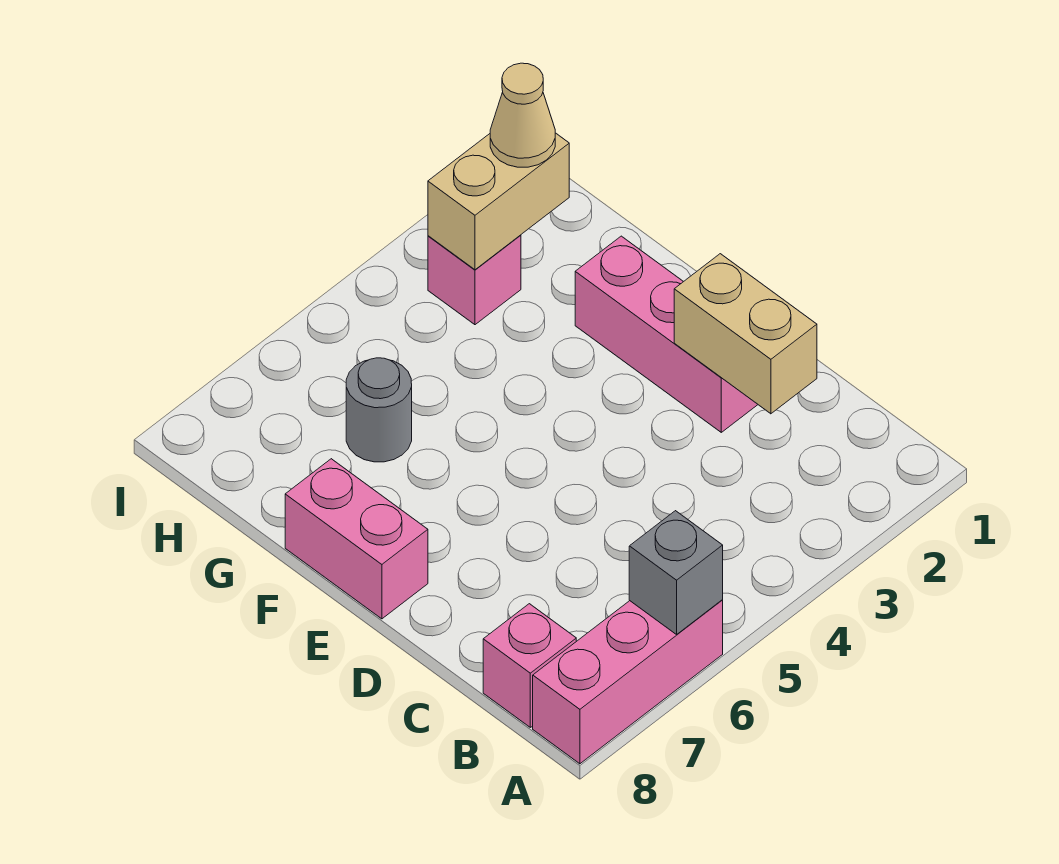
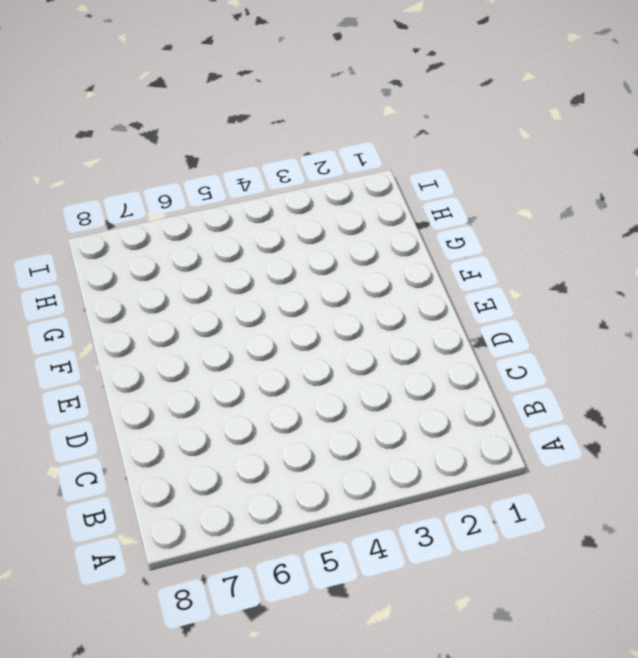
none -> pink 1x3 brick [533,600,723,764]
none -> pink 1x1 brick [483,604,576,727]

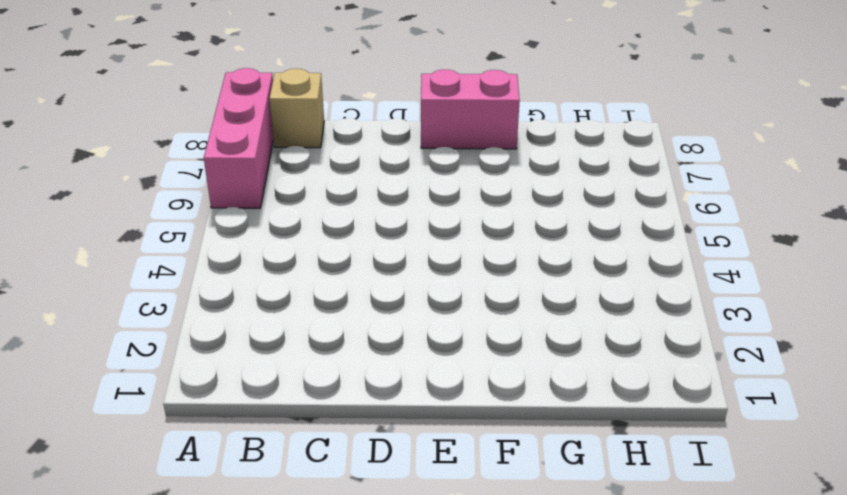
tan 1x1 brick [269,69,324,148] -> pink 1x1 brick [483,604,576,727]
none -> pink 1x3 brick [575,236,758,432]
none -> grey 1x1 round brick [346,358,412,462]

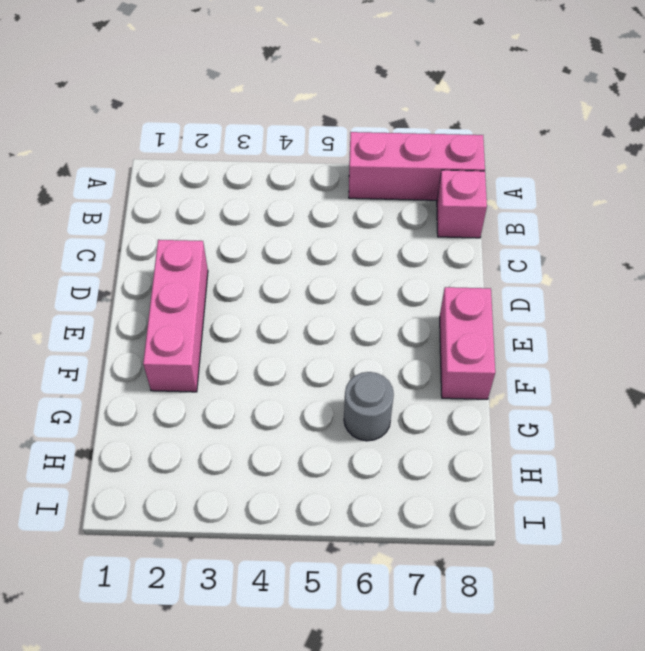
none -> pink 1x1 brick [428,235,521,325]
none -> grey 1x1 brick [629,511,723,634]

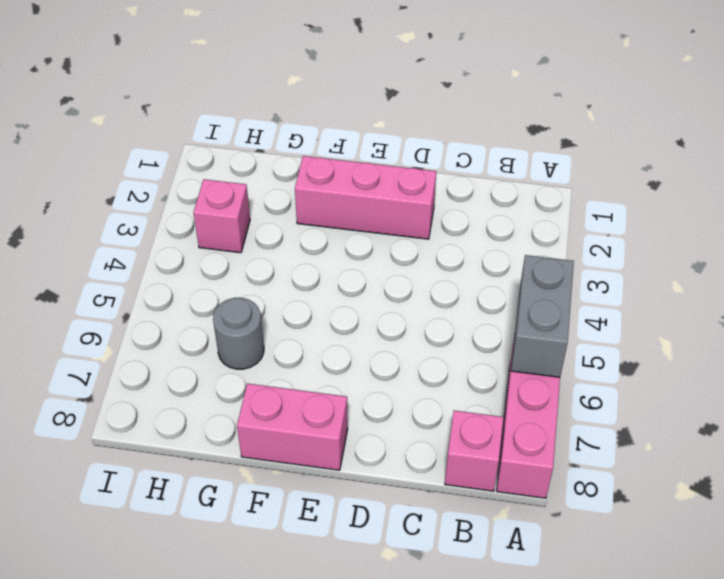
grey 1x2 brick [511,255,574,377] -> grey 1x1 brick [629,511,723,634]
none -> tan 1x2 brick [674,254,817,414]
none -> tan 1x2 brick [428,133,569,270]

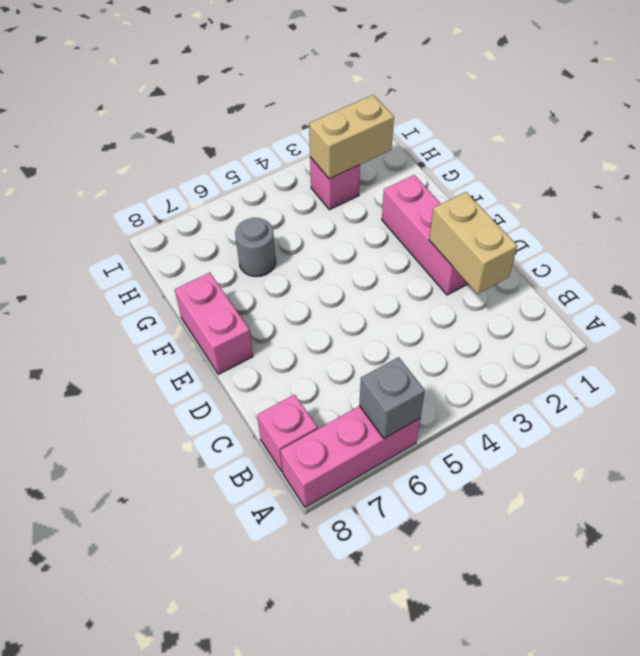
none -> tan 1x1 cone [490,63,555,167]

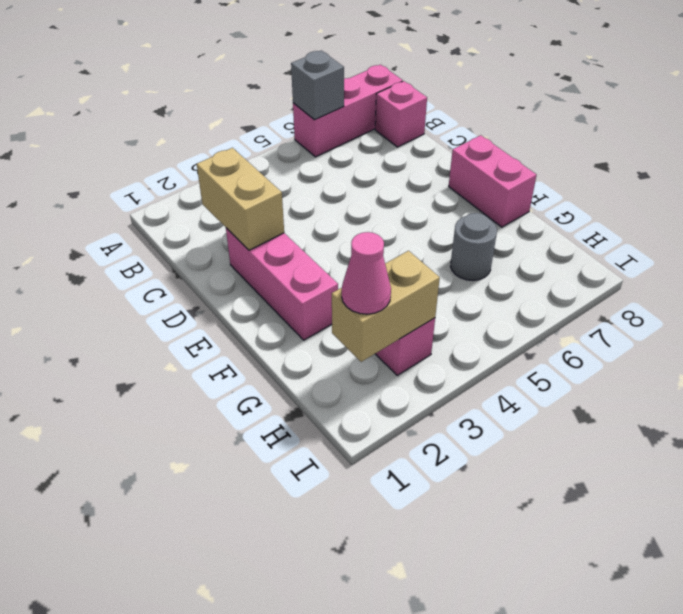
pink 1x1 cone [342,232,391,314] -> tan 1x1 cone [490,63,555,167]

